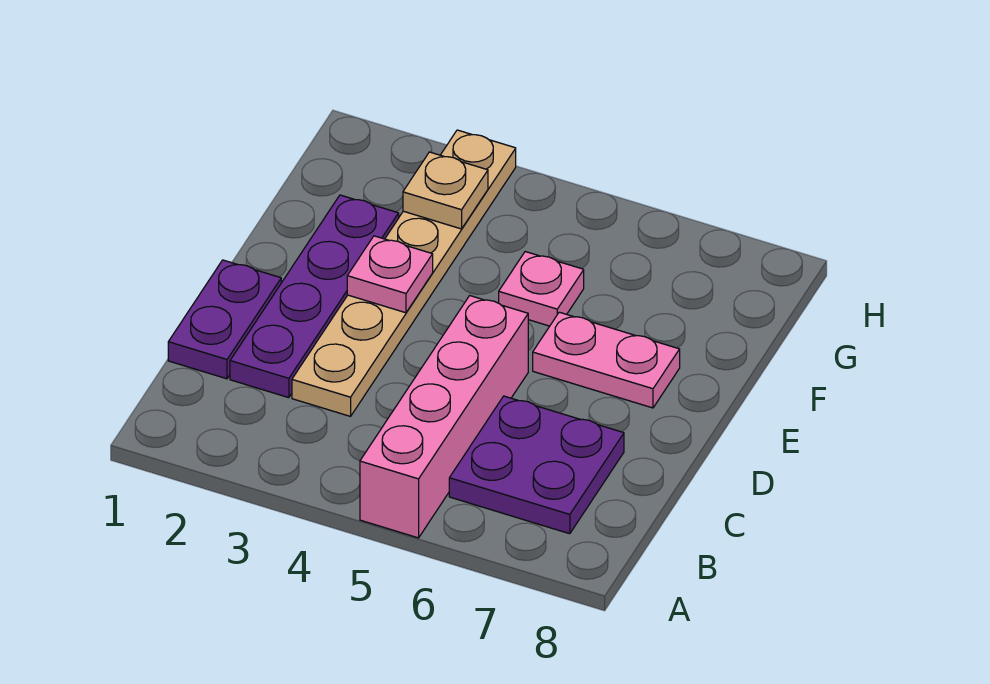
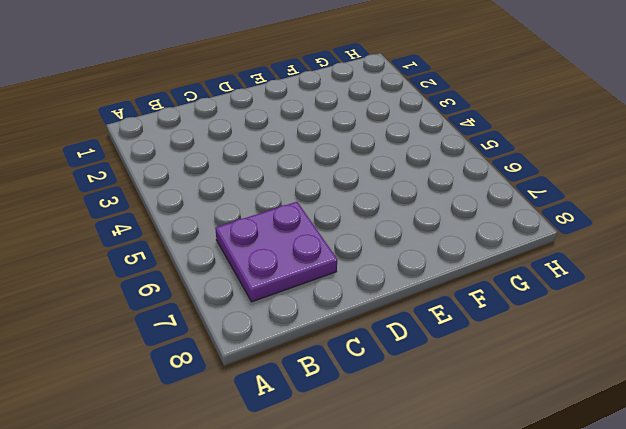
none -> pink 1x4 brick [360,296,528,538]
none -> purple 1x2 plate [168,260,281,379]

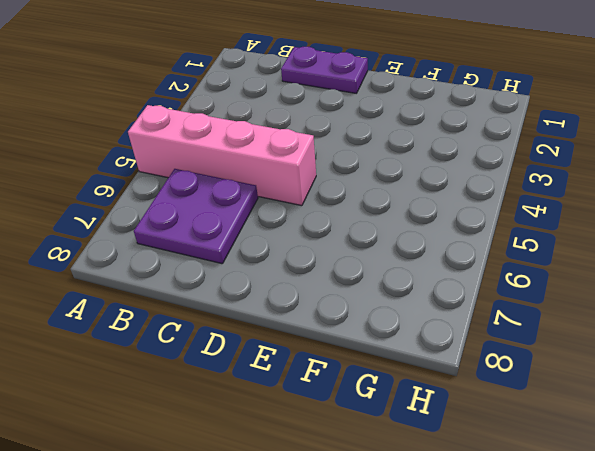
none -> purple 1x4 plate [230,195,399,398]
none -> tan 1x6 plate [292,130,516,416]

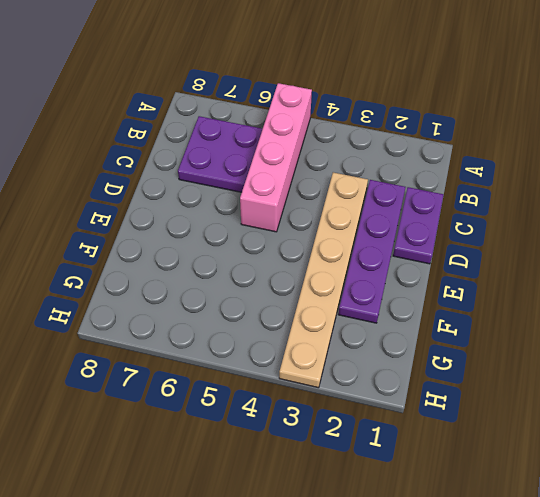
none -> pink 1x2 plate [533,312,680,408]
none -> pink 1x1 plate [499,252,584,326]

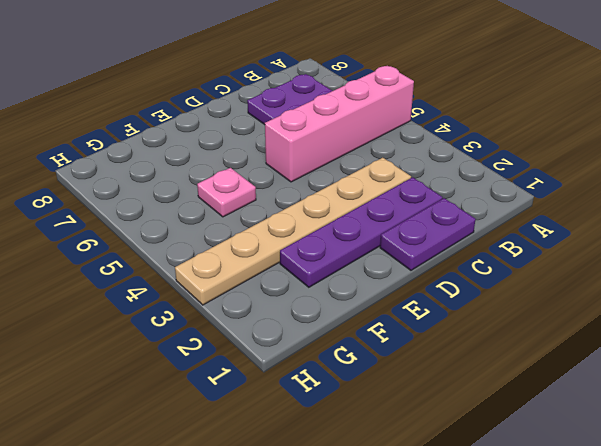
none -> pink 1x2 plate [533,312,680,408]
none -> pink 1x1 plate [347,236,433,313]

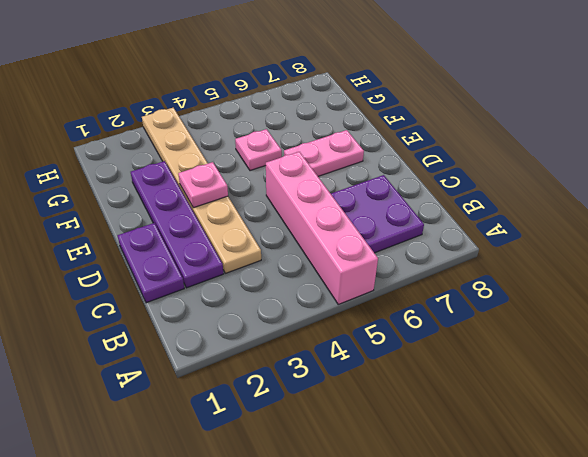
none -> tan 1x1 plate [403,152,488,229]

